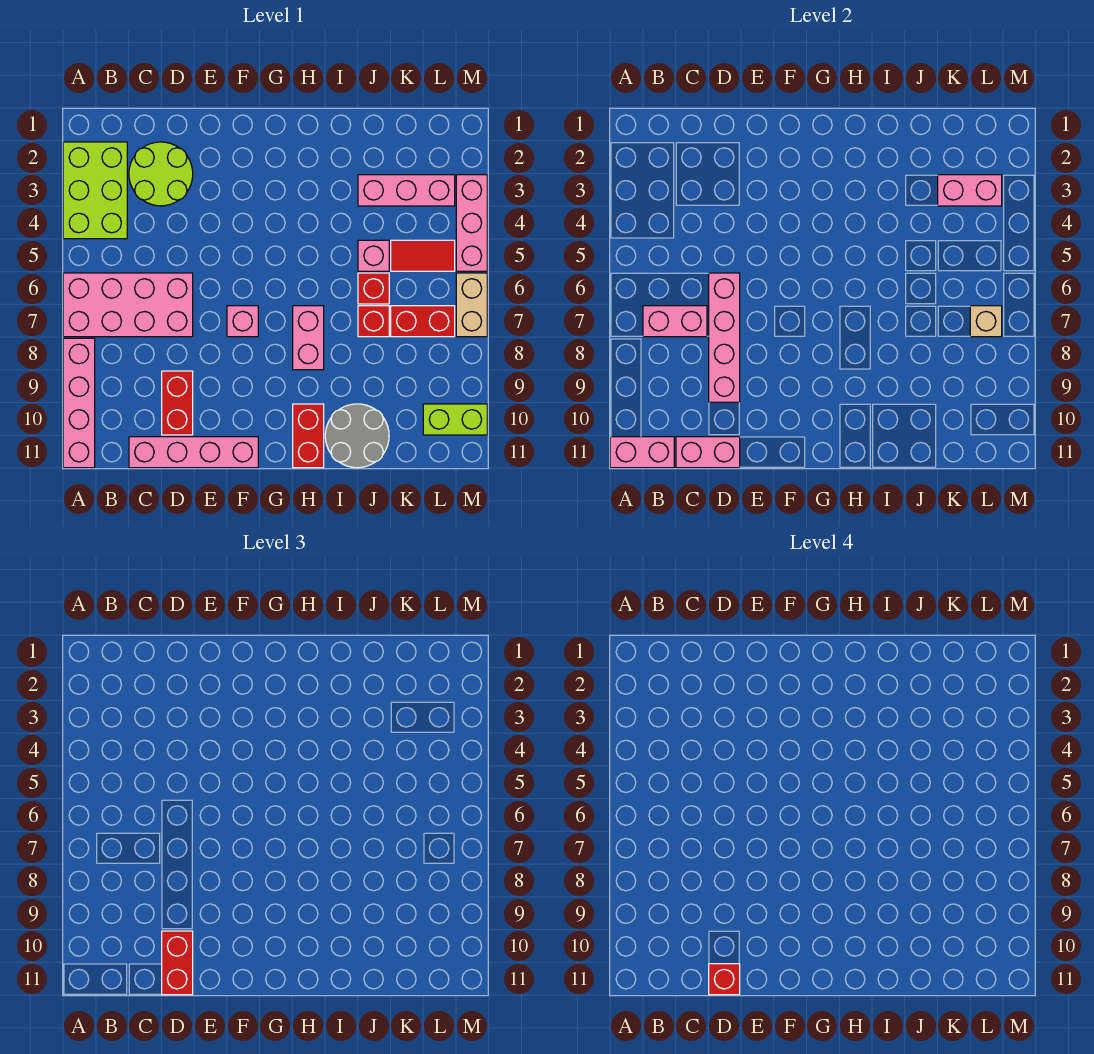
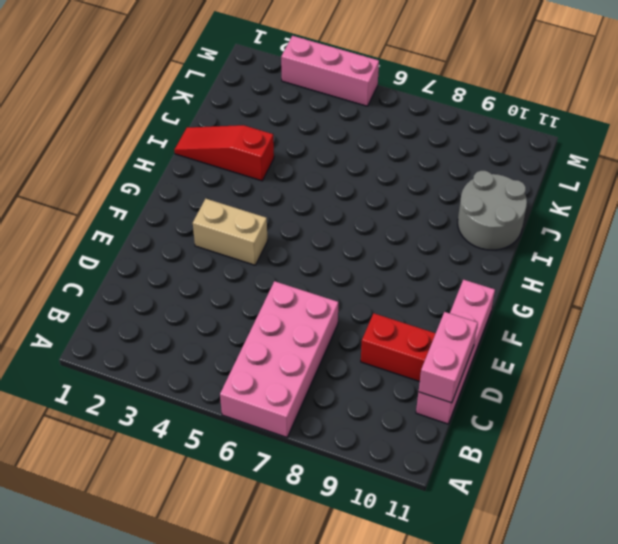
tan 1x2 brick [193,199,268,265] -> tan 1x2 brick moved to [456,273,487,337]
red 1x3 slope [174,125,274,181] -> none
none -> lime 2x3 brick [63,142,127,239]
none -> pink 1x4 brick [63,338,95,468]
none -> lime 2x2 round brick [129,142,193,206]

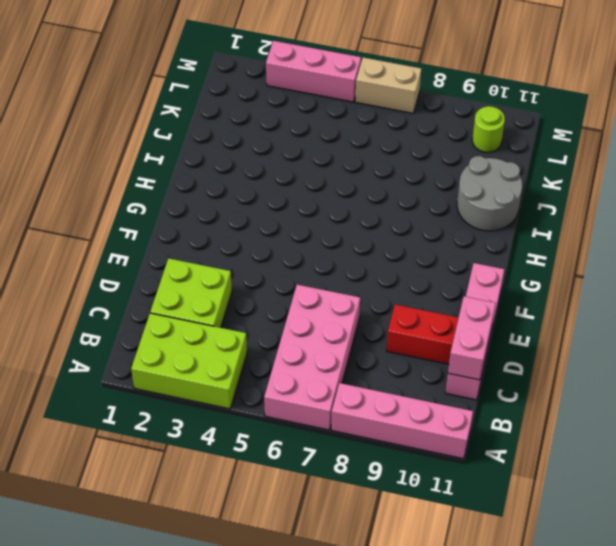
lime 2x2 brick [150,258,232,328] -> lime 2x2 round brick [129,142,193,206]
lime 1x1 round brick [472,106,505,152] -> lime 1x2 brick [423,404,487,435]
none -> pink 1x1 brick [227,306,258,337]
none -> pink 1x2 brick [293,306,324,370]
none -> red 1x2 brick [293,404,324,468]

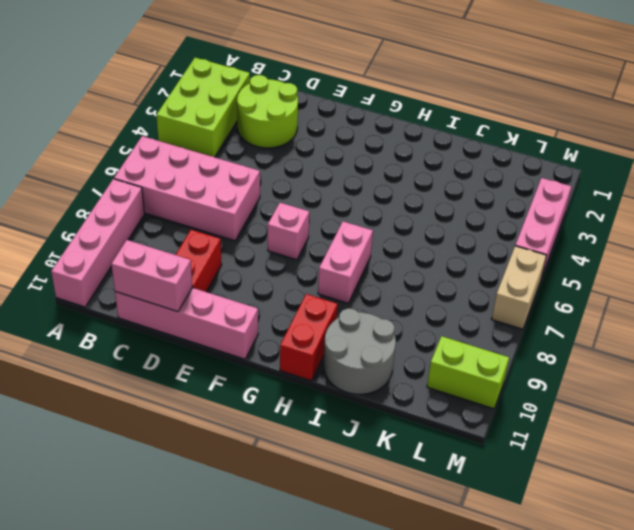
none -> pink 1x3 brick [358,175,455,206]
none -> pink 1x1 brick [358,240,389,271]
none -> red 1x1 brick [358,273,389,304]

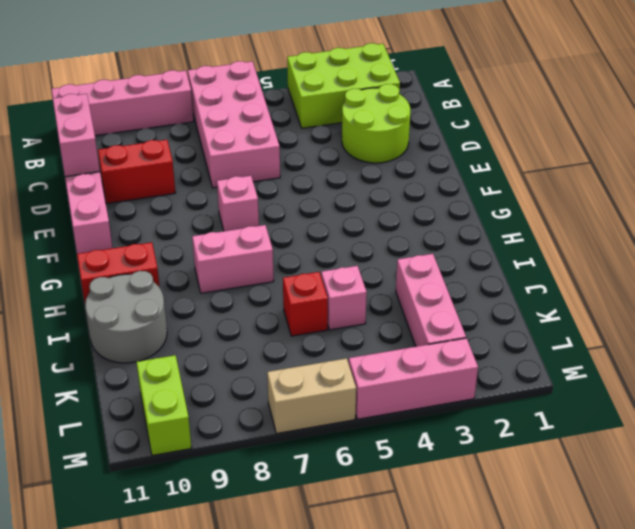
none -> red 1x1 brick [358,306,389,337]
none -> red 1x2 tile [391,240,455,271]
none -> red 1x2 brick [391,306,455,337]

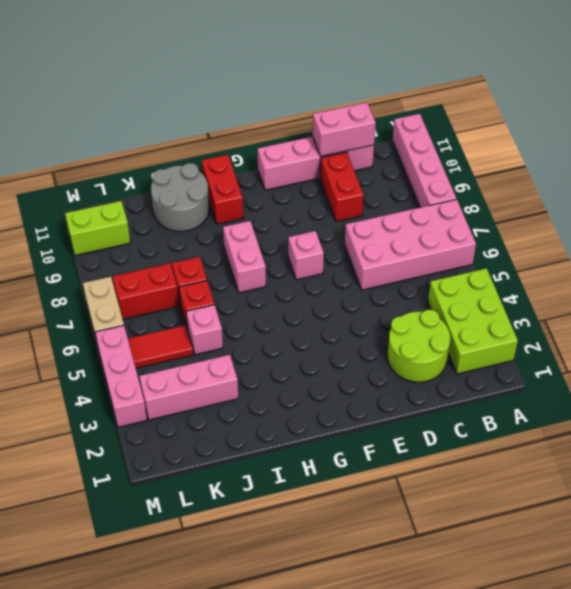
none -> pink 1x2 brick [610,437,674,468]
none -> pink 1x2 brick [643,306,707,337]
none -> pink 1x4 brick [709,273,740,402]

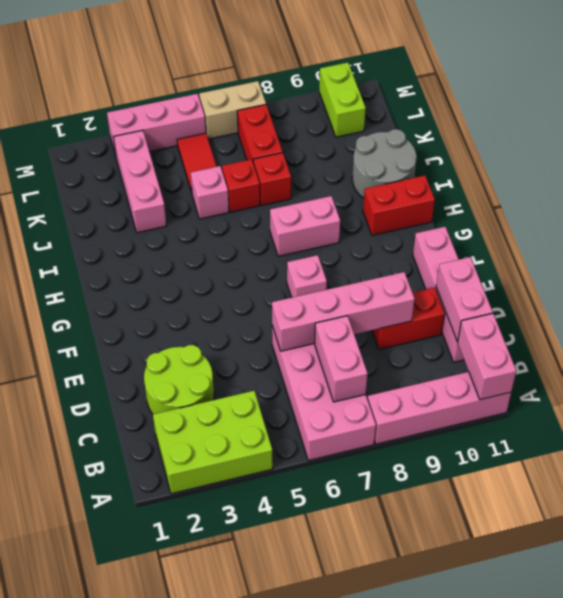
none -> pink 1x2 brick [938,175,1002,206]
none -> tan 1x1 brick [970,306,1002,337]
none -> red 1x2 brick [162,931,193,995]

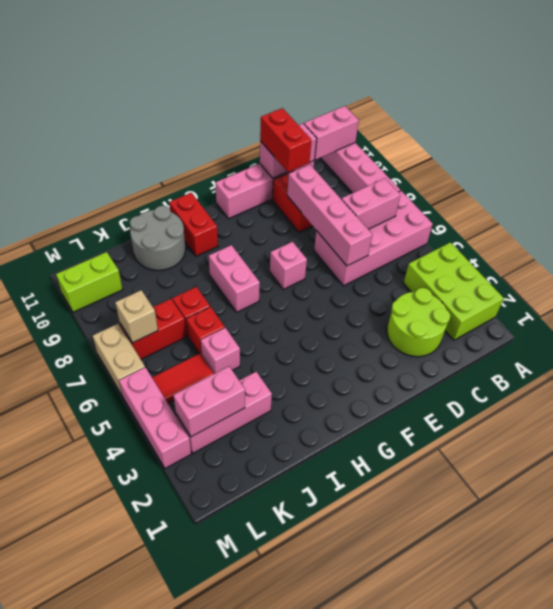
none -> red 1x1 brick [709,964,740,995]

